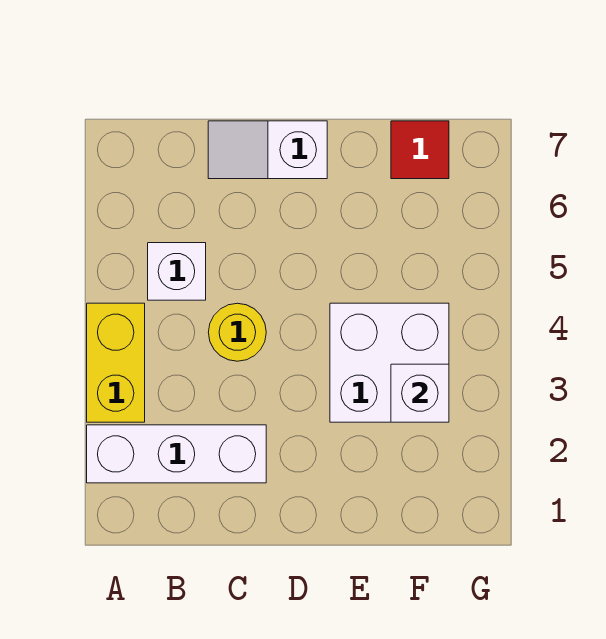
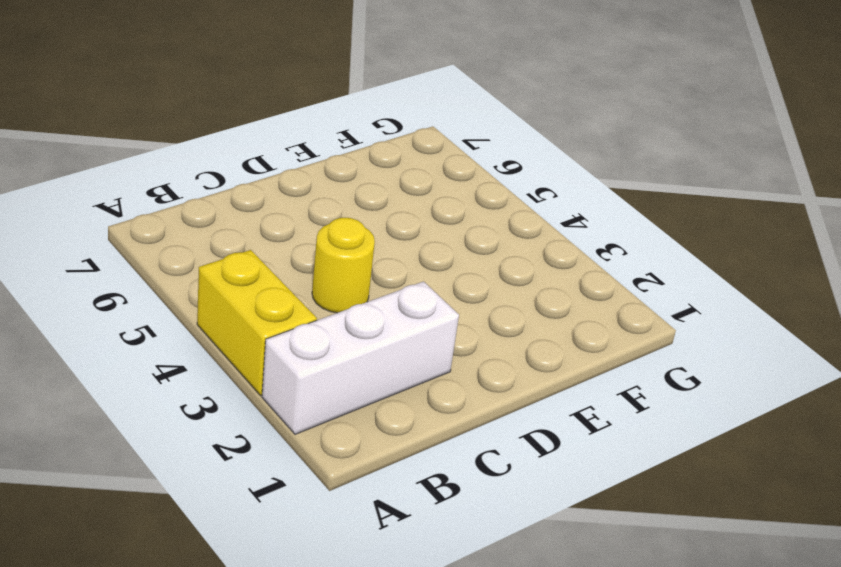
none -> white 1x1 brick [148,243,206,300]
none -> white 1x2 slope [208,121,327,179]

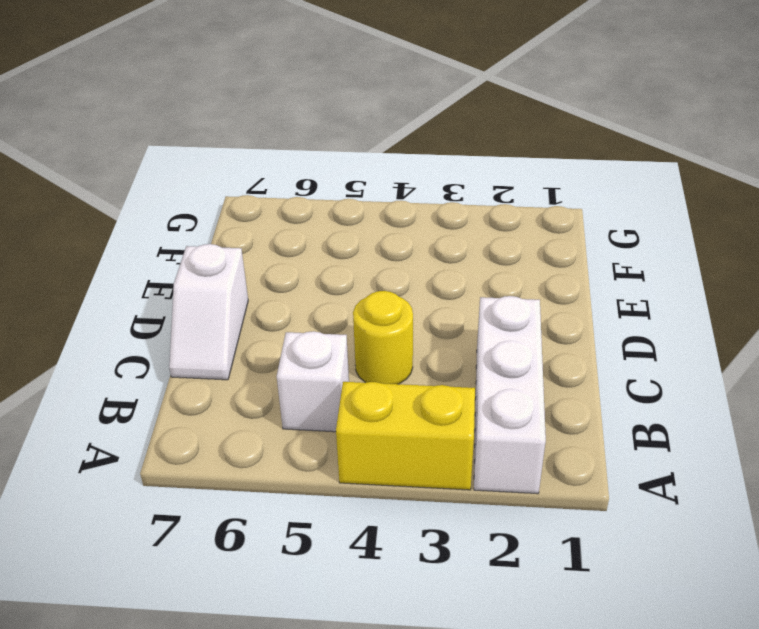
none -> white 2x2 brick [330,303,449,422]
none -> red 1x1 tile [391,121,449,179]

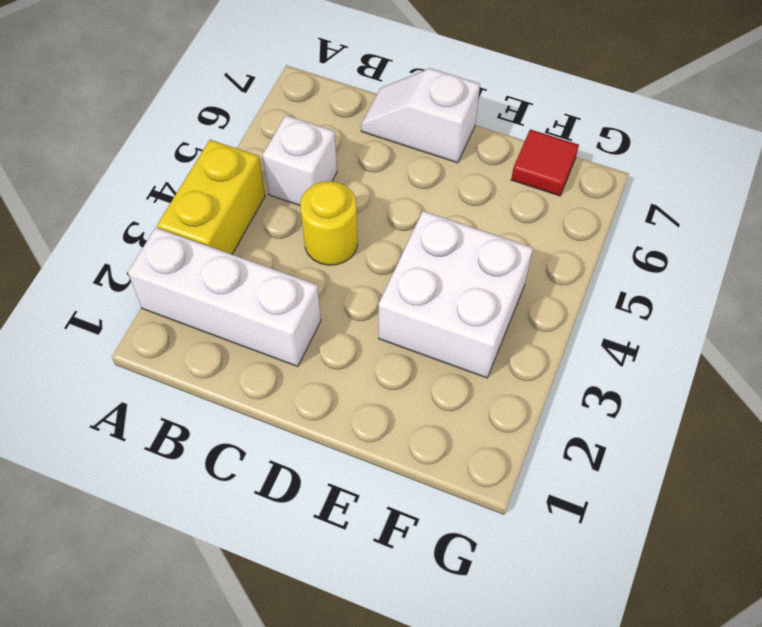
none -> white 1x1 brick [391,364,449,422]

